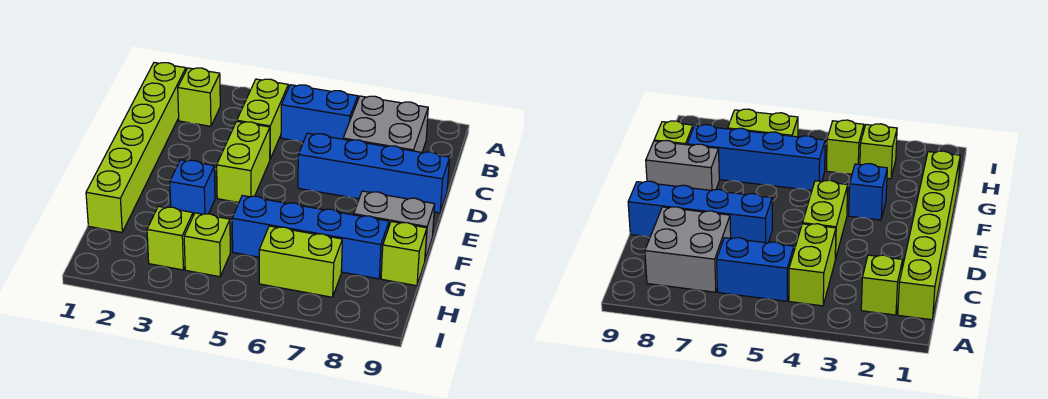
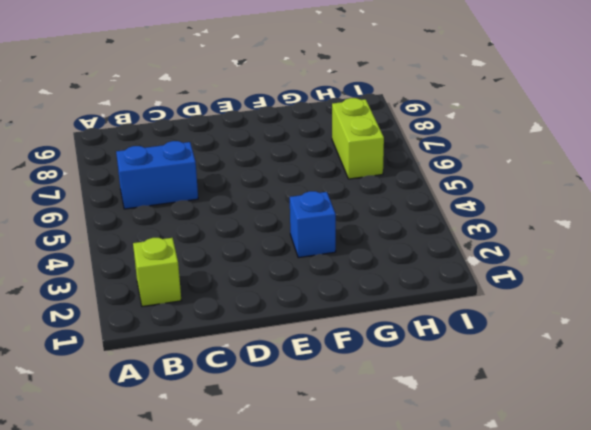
blue 1x2 brick [116,141,198,209] -> blue 1x2 brick turned to [281,85,358,142]
none -> lime 1x6 brick [86,63,186,232]
none -> lime 1x2 brick [237,79,288,159]
none -> grey 2x2 brick [343,96,428,152]

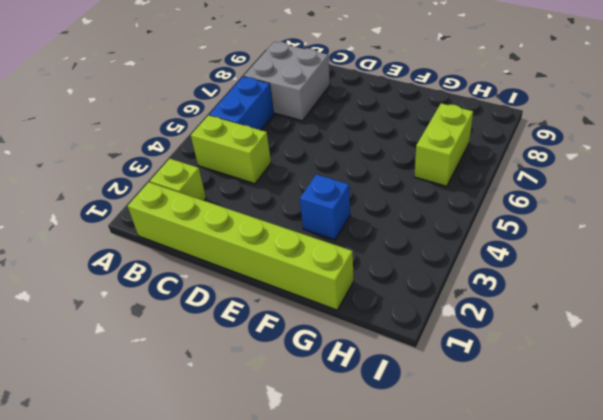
none -> lime 1x2 brick [217,121,270,202]
none -> blue 1x4 brick [298,133,450,213]
none -> grey 1x2 brick [354,191,435,259]

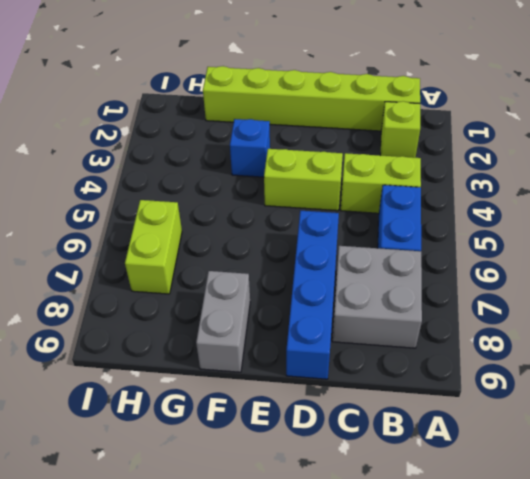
none -> blue 1x4 brick [232,196,389,279]
none -> lime 1x1 brick [381,222,427,286]
none -> lime 1x1 brick [147,206,193,270]

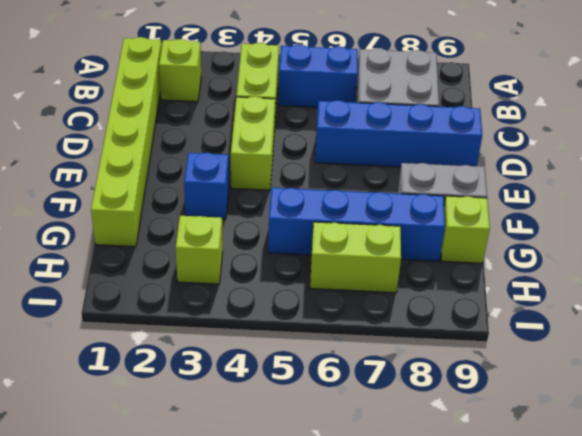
none -> lime 1x1 brick [184,213,230,277]

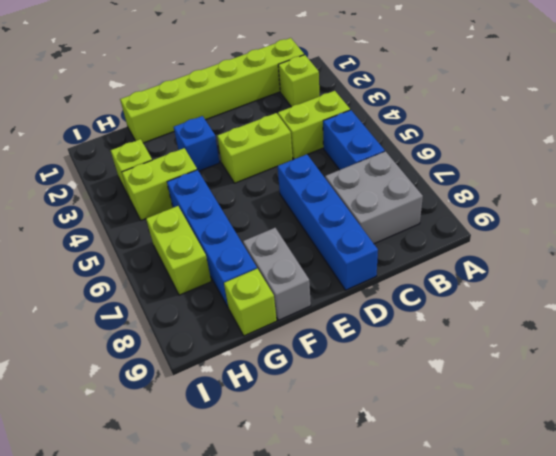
lime 1x2 brick [122,148,197,221] -> lime 1x1 brick [184,213,230,277]

